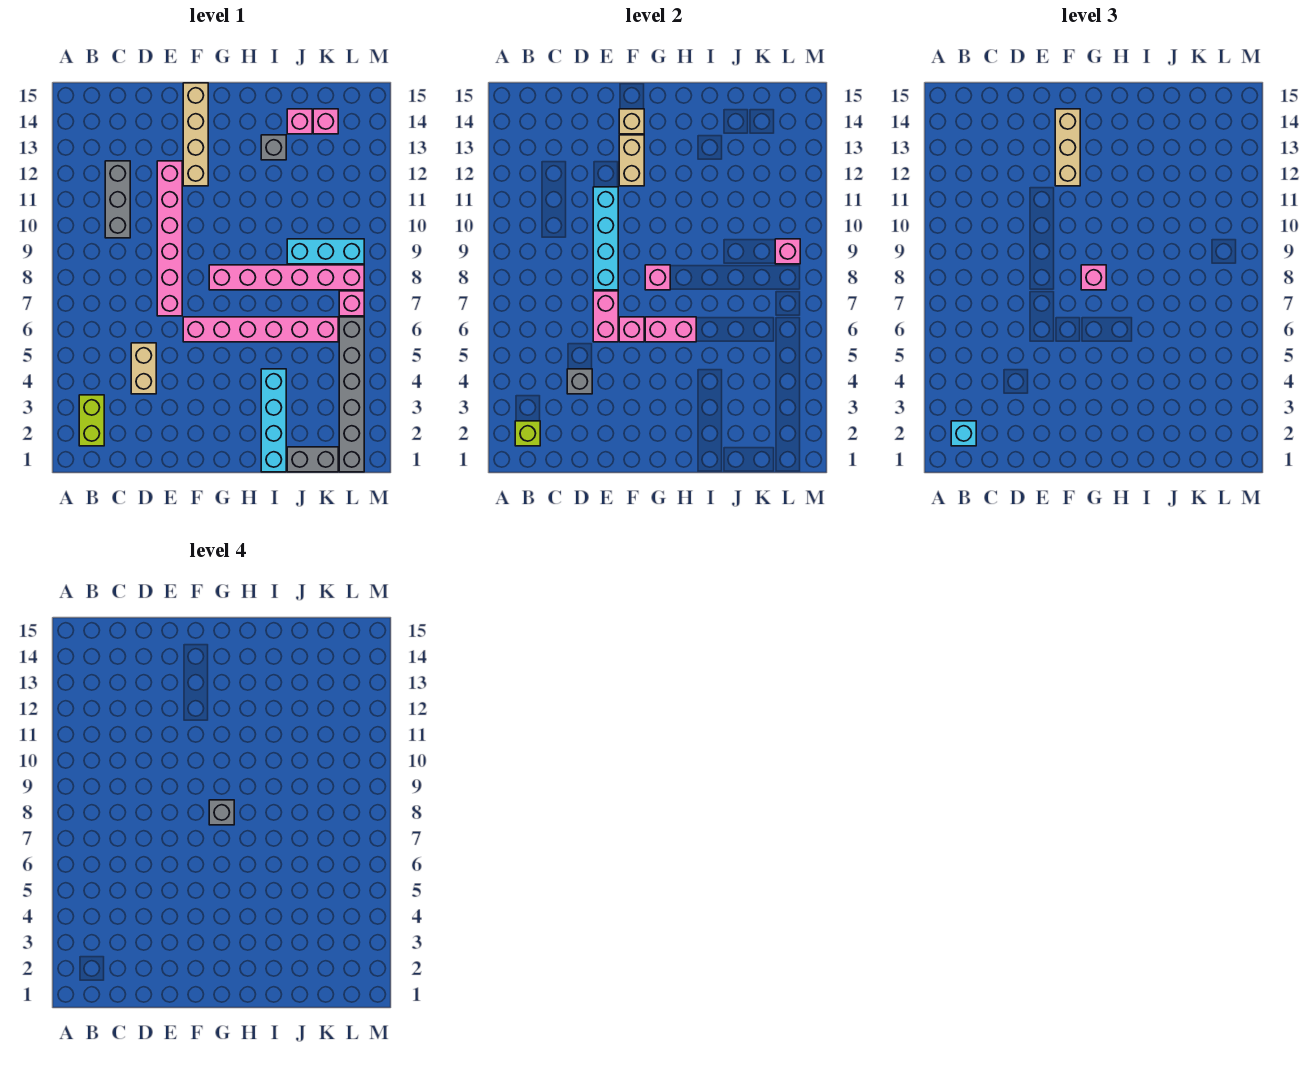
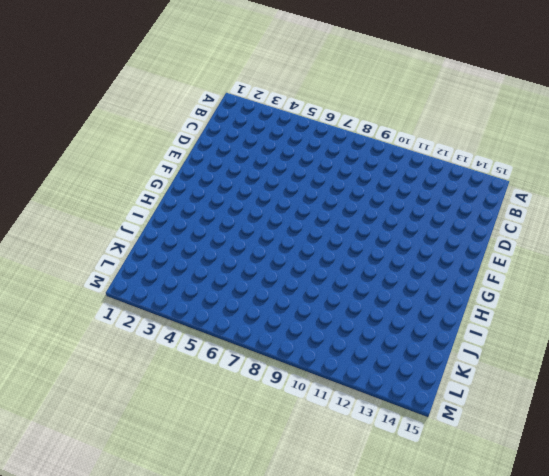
none -> lime 1x2 brick [79,395,104,446]
none -> grey 1x3 brick [105,161,130,238]
none -> tan 1x2 brick [131,343,156,394]

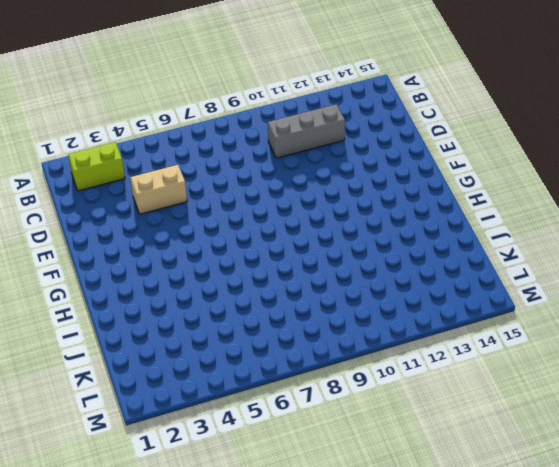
none -> pink 1x6 brick [157,161,182,316]
none -> pink 1x6 brick [183,317,338,342]
none -> tan 1x4 brick [183,83,208,186]

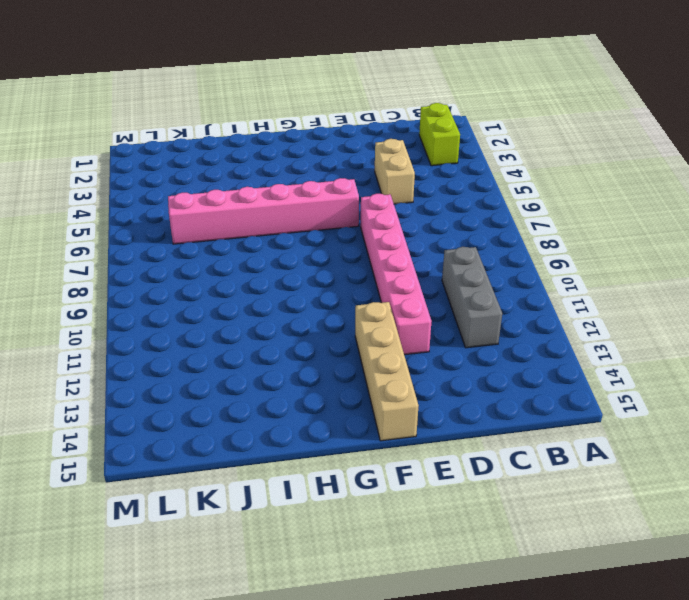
none -> pink 1x6 brick [209,265,364,290]
none -> cyan 1x4 brick [261,369,286,472]
none -> grey 1x1 brick [261,135,286,160]

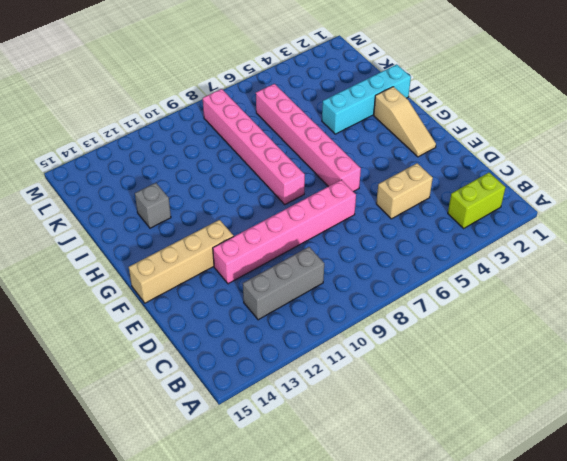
tan 1x3 slope [374,87,436,157] -> none
none -> grey 1x2 brick [287,447,338,472]
none -> cyan 1x3 brick [287,239,364,264]
none -> pink 1x1 brick [287,109,312,134]

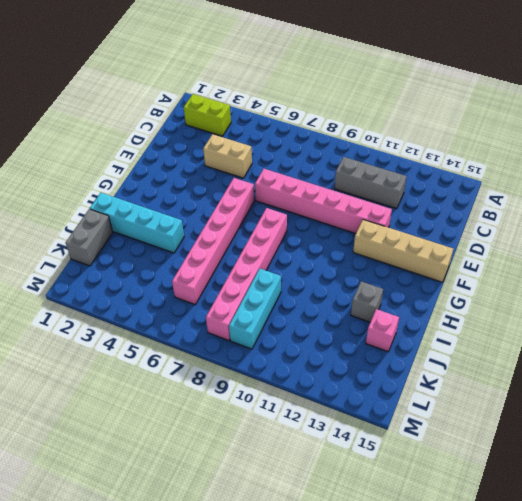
none -> pink 1x1 brick [313,109,338,134]
none -> grey 1x6 brick [339,317,364,472]
none -> pink 1x1 brick [339,291,364,316]

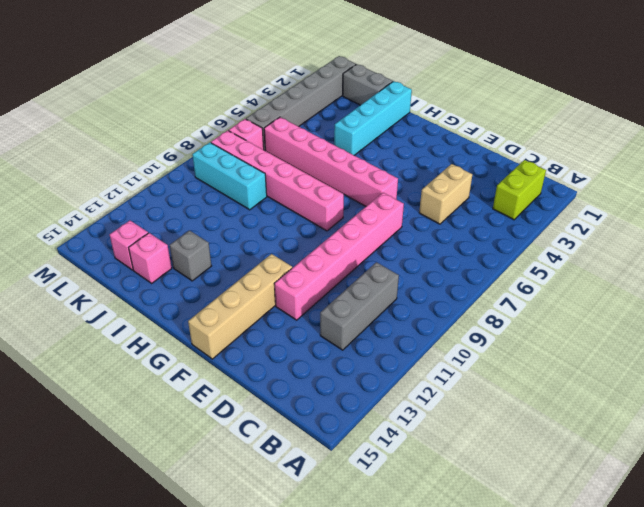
none -> lime 1x1 brick [515,421,540,446]
none -> grey 1x1 brick [567,369,592,394]
none -> pink 1x2 brick [593,291,618,342]

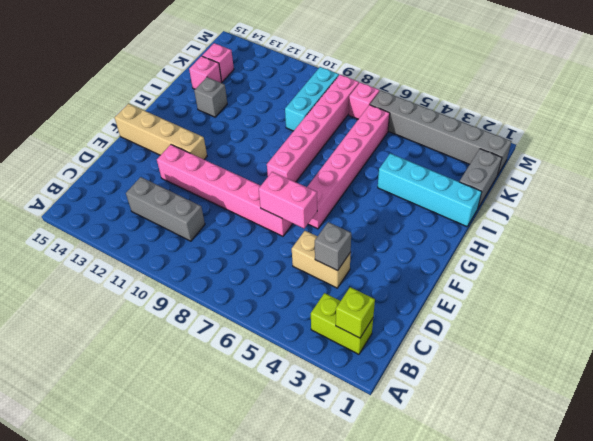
none -> cyan 1x4 brick [593,187,618,290]
none -> pink 1x1 brick [619,317,644,342]
none -> tan 1x2 brick [619,135,644,186]

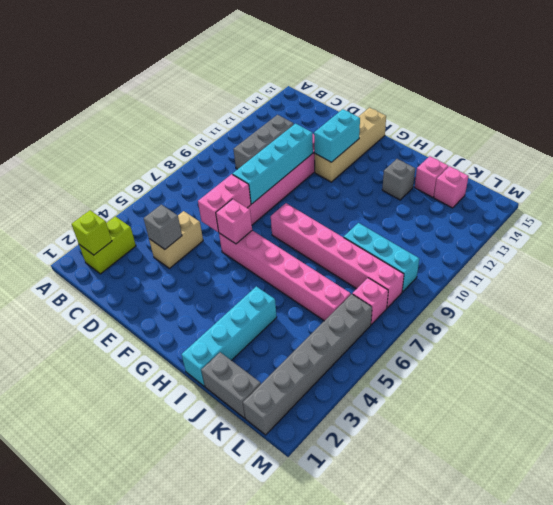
cyan 1x2 brick [314,109,360,162] -> tan 1x2 brick [619,135,644,186]
none -> tan 1x1 brick [619,109,644,134]
none -> pink 1x2 brick [645,317,696,342]
none -> pink 1x1 brick [645,265,670,290]

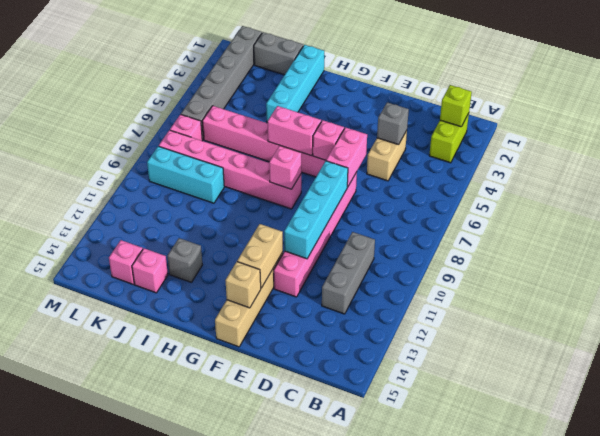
none -> pink 1x1 brick [775,239,800,264]
none -> cyan 1x1 brick [951,421,976,446]
none -> tan 1x3 brick [1055,109,1080,186]

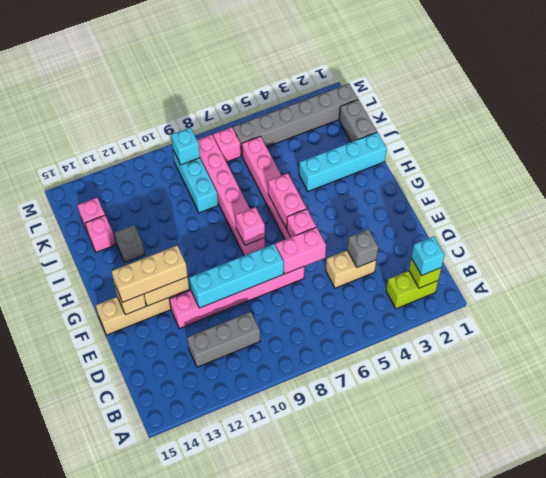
cyan 1x1 brick [171,128,200,165] -> pink 1x1 brick [775,239,800,264]
none -> pink 1x1 brick [1081,265,1106,290]
none -> grey 1x1 brick [209,800,234,825]

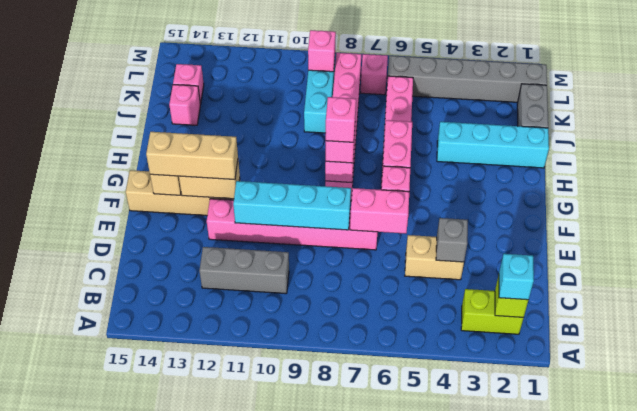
pink 1x1 brick [326,97,356,142] -> grey 1x1 brick [209,800,234,825]
none -> grey 1x1 brick [261,135,286,160]

